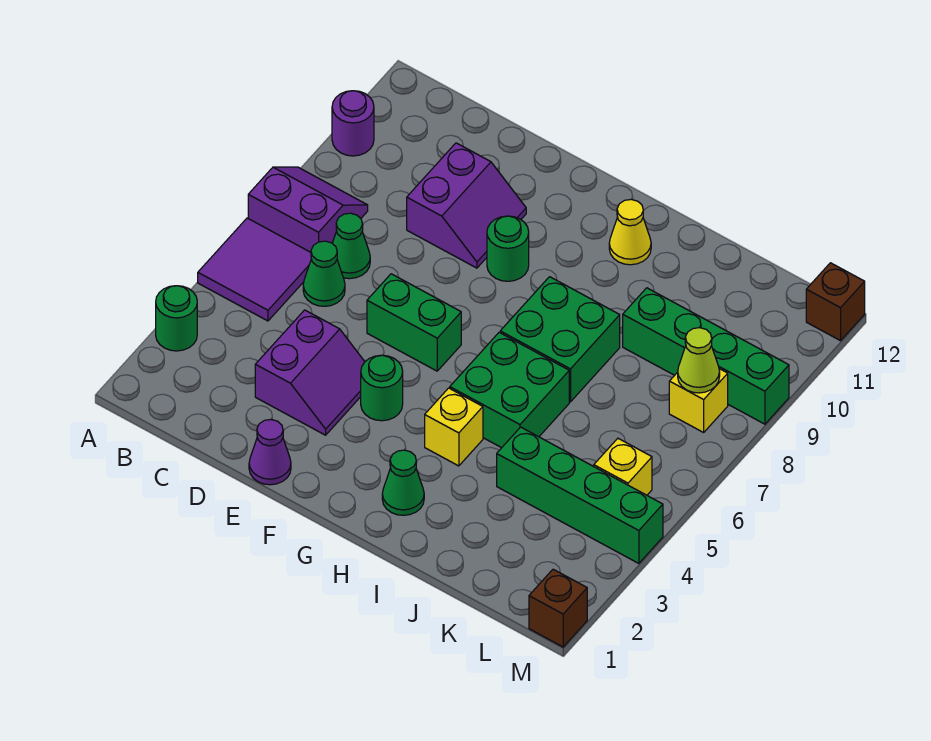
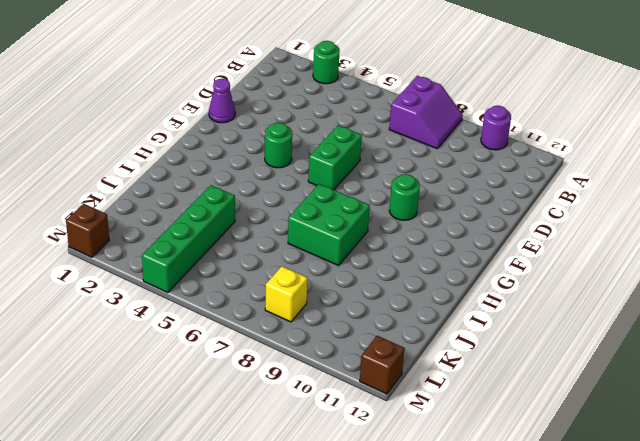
none -> purple 2x2 tile [198,218,311,321]
none -> green 1x1 cone [303,241,345,306]
none -> green 1x1 cone [332,213,370,279]

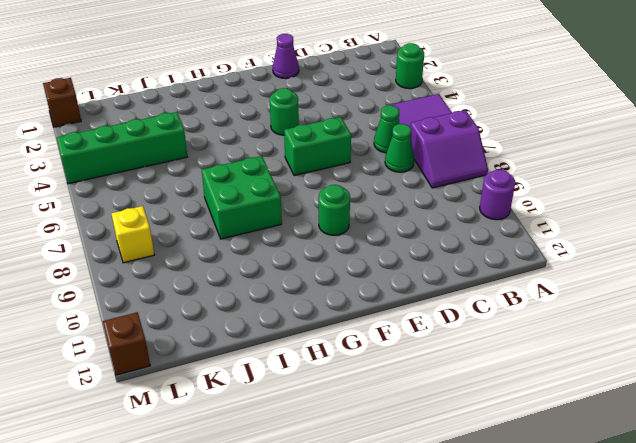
none -> purple 2x2 slope [255,310,365,435]
none -> purple 2x2 slope [407,143,526,268]
none -> green 1x1 cone [382,450,424,515]

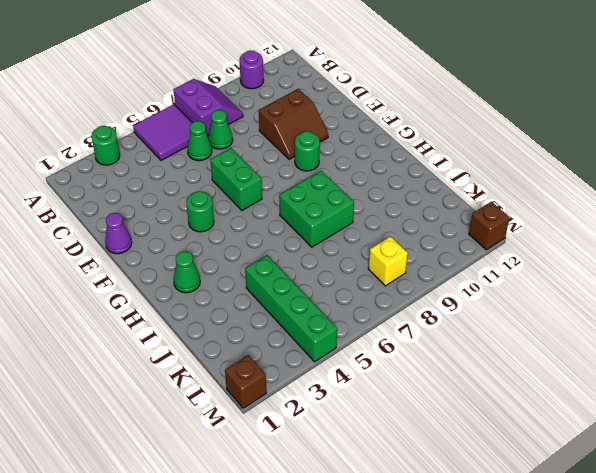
brown 2x2 slope [259,89,328,159] -> purple 2x2 slope [407,143,526,268]
none -> purple 2x2 slope [255,310,365,435]
none -> yellow 1x1 brick [425,388,483,466]
none -> green 2x2 brick [450,332,569,448]

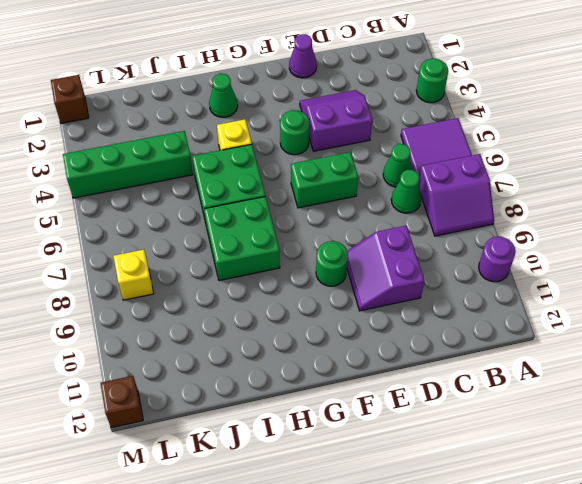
purple 2x2 slope [300,90,372,151] -> purple 2x2 slope turned to [255,310,365,435]
none -> yellow 1x1 cone [609,199,651,265]
none -> green 1x4 brick [623,288,789,424]
none -> yellow 1x1 brick [594,438,652,495]

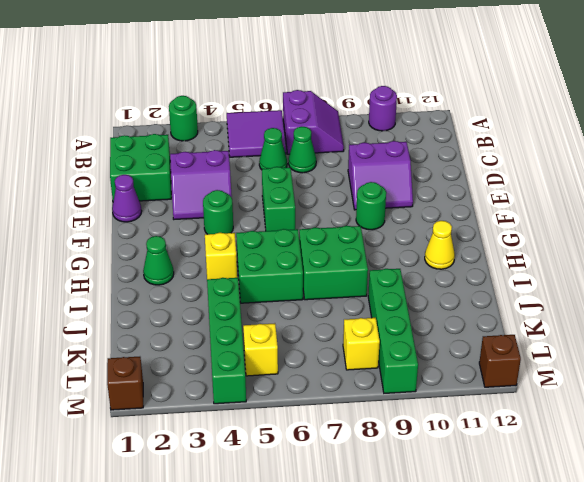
green 2x2 brick [110,134,171,201] -> none
none -> lime 1x1 cone [678,328,720,393]

